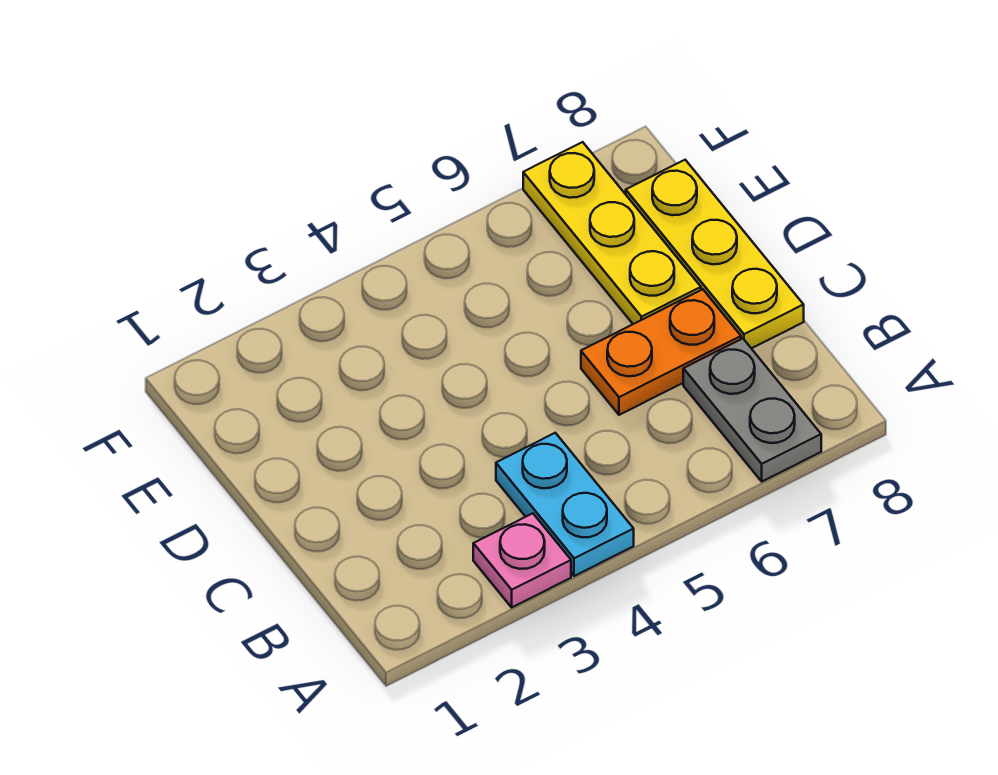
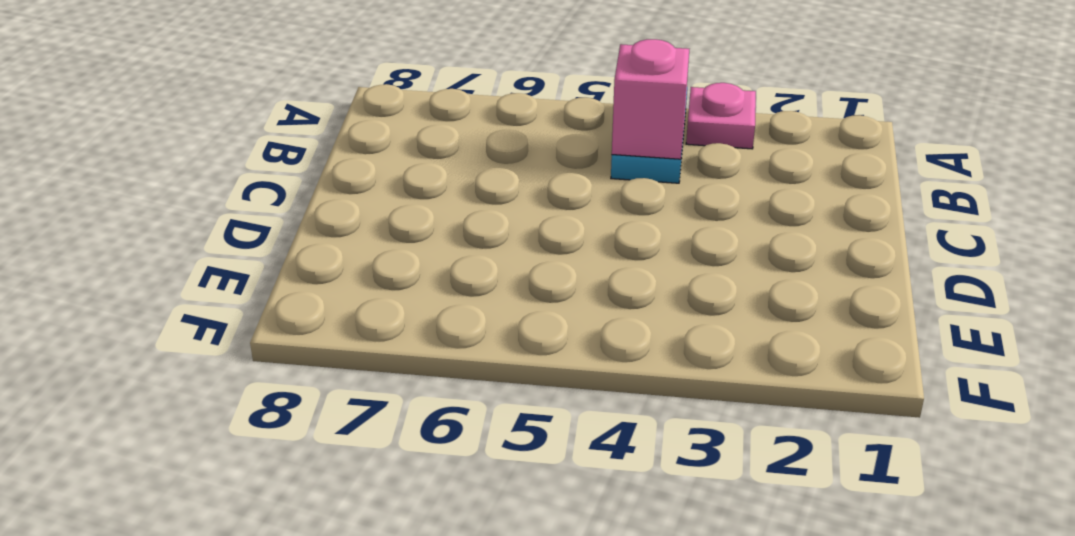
pink 1x1 brick [612,39,689,159] -> none
none -> grey 1x2 plate [683,338,821,481]
none -> orange 1x2 plate [581,289,741,415]

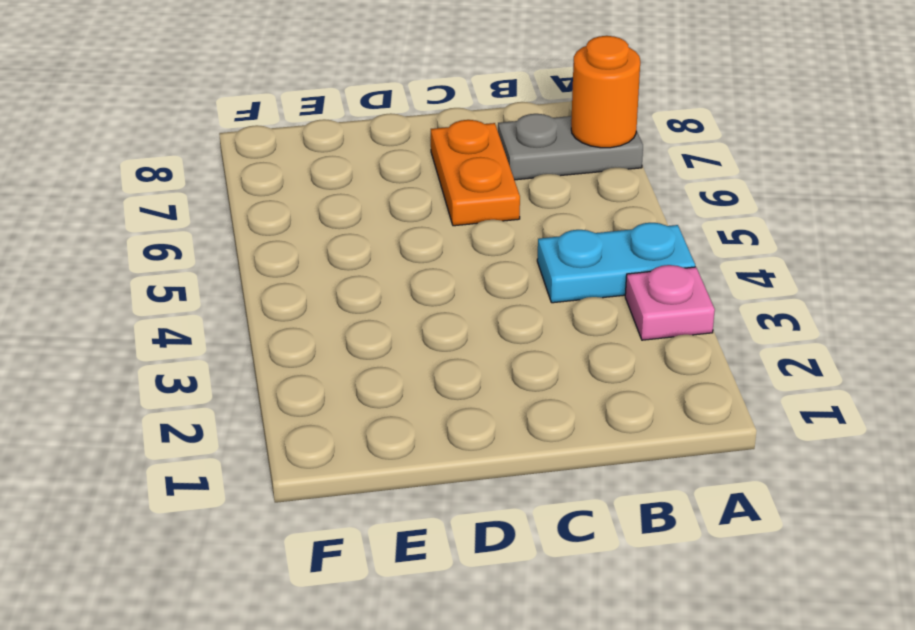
orange 1x1 round brick [571,36,640,148] -> none
none -> yellow 1x3 plate [626,160,804,348]
none -> yellow 1x3 plate [523,142,701,324]

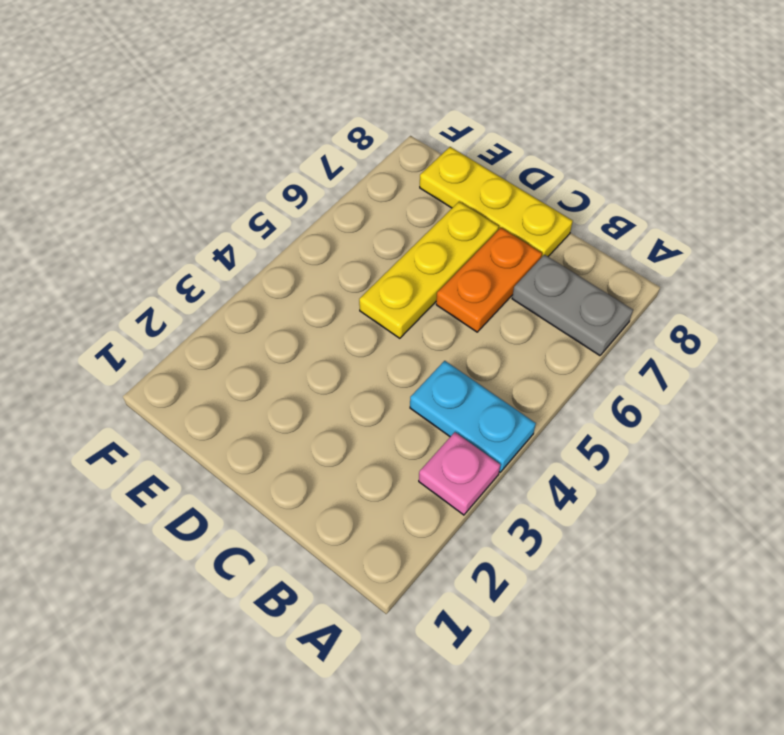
yellow 1x3 plate [359,202,499,338] -> yellow 1x3 plate turned to [523,142,701,324]

